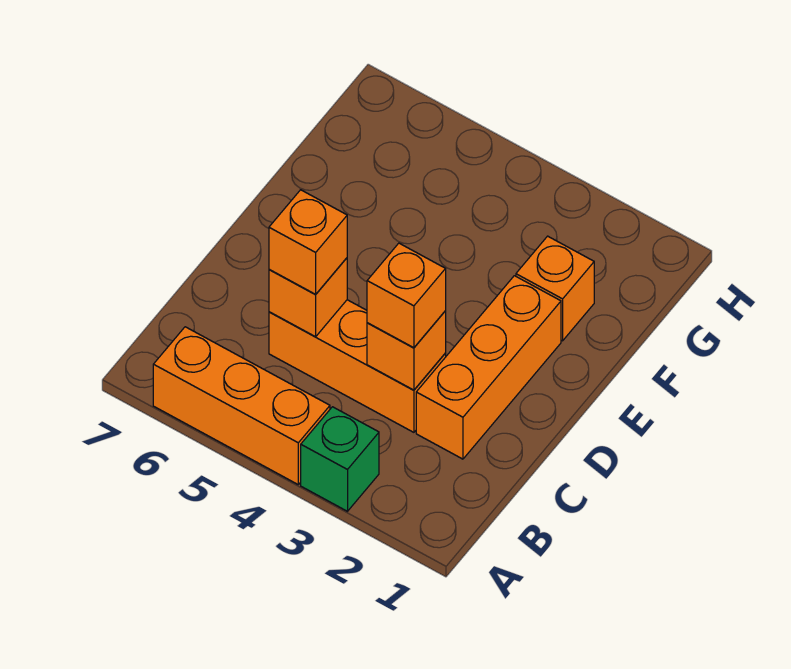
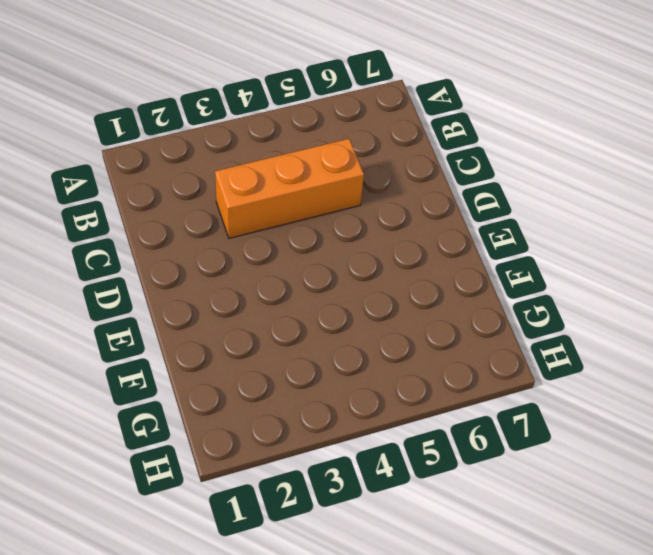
none -> green 1x1 brick [301,407,379,511]
none -> orange 1x3 brick [153,327,330,484]

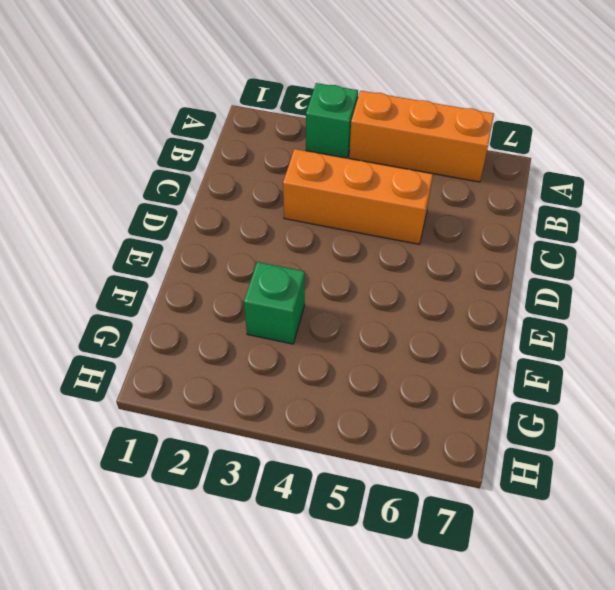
green 1x1 brick [244,262,305,344] -> none
none -> orange 1x3 brick [416,276,561,459]
none -> orange 1x1 brick [516,236,594,341]

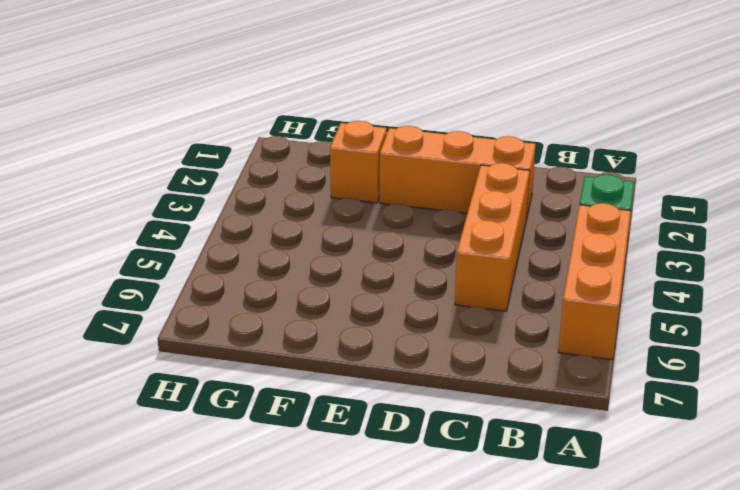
none -> orange 1x1 brick [367,311,446,390]
none -> orange 1x1 brick [269,258,347,337]

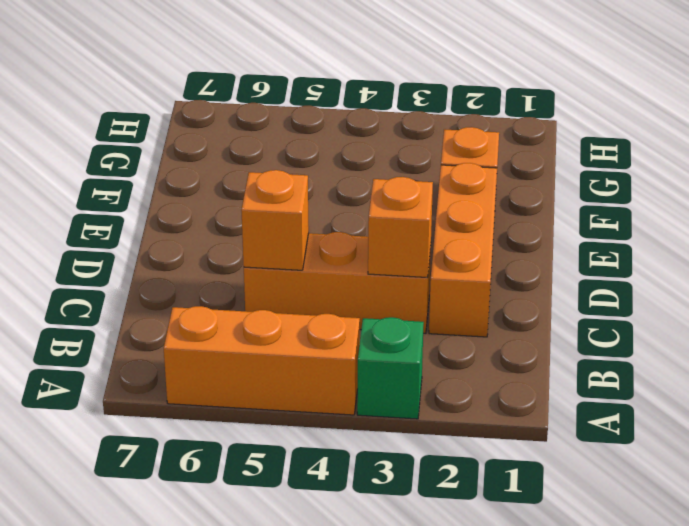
none -> orange 1x1 brick [367,243,446,348]
none -> orange 1x1 brick [269,190,347,294]

